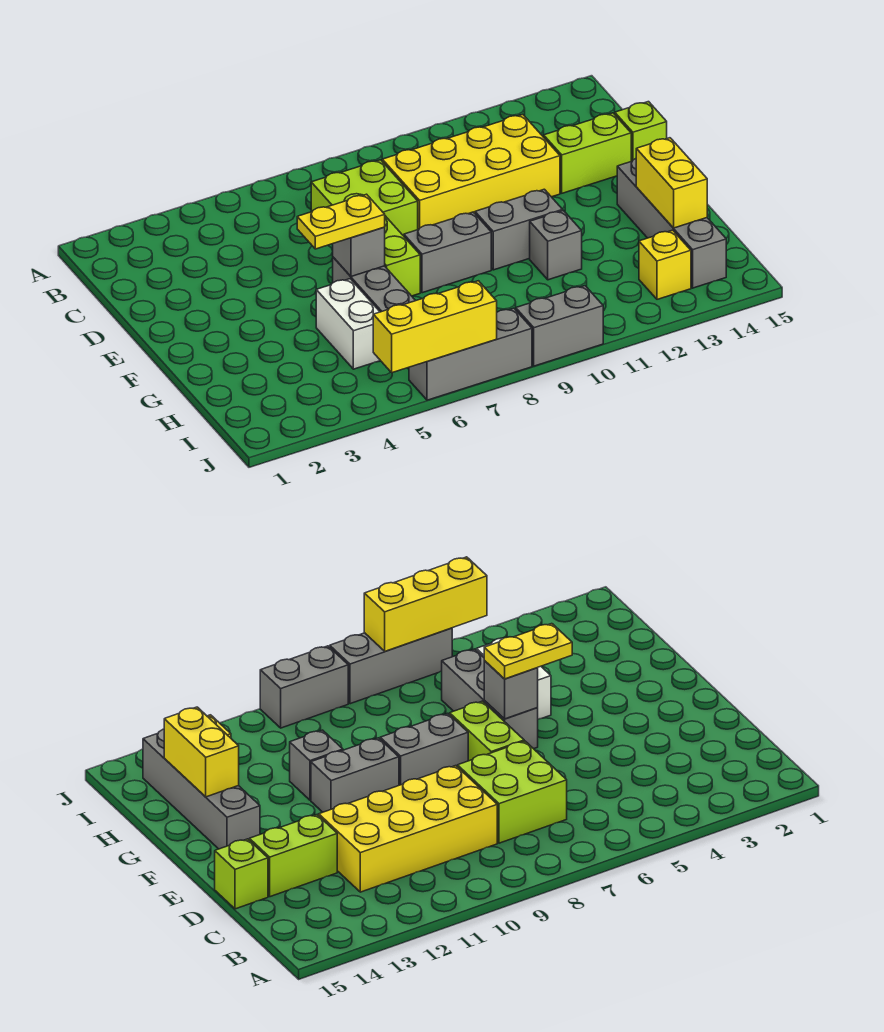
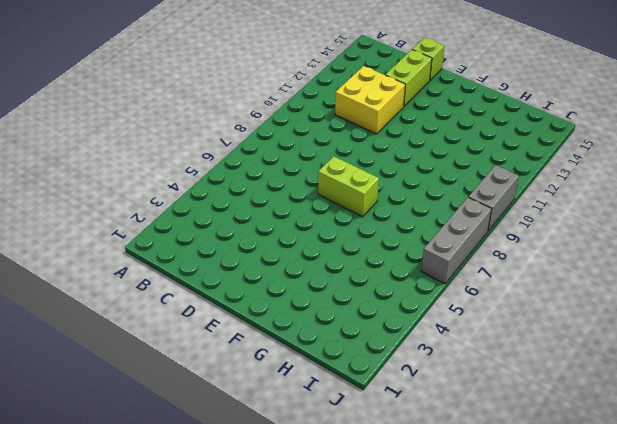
yellow 2x2 brick [335,66,405,134] -> yellow 2x4 brick [382,114,560,230]
none -> lime 2x2 brick [311,160,418,236]
none -> grey 1x3 brick [333,257,416,312]
none -> grey 1x2 brick [404,212,491,293]

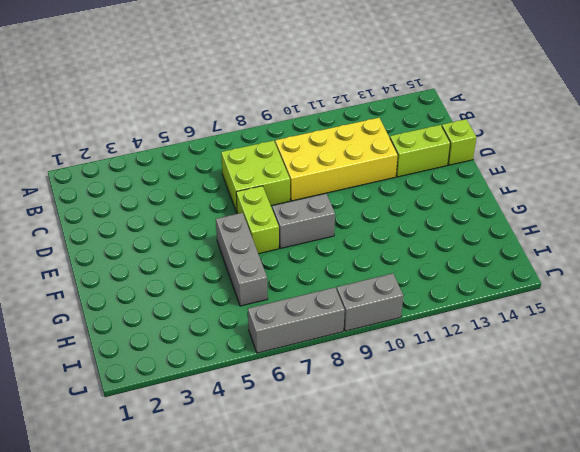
none -> grey 1x2 brick [475,189,563,270]
none -> grey 1x4 brick [617,159,726,288]
none -> white 1x2 brick [316,279,380,369]

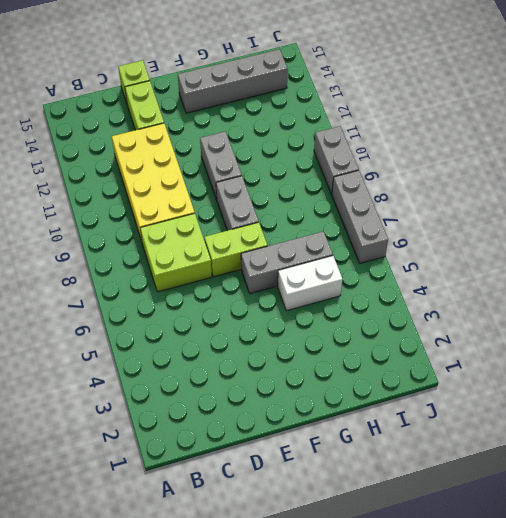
none -> grey 1x1 brick [530,211,582,280]
none -> yellow 1x1 brick [639,230,691,299]
none -> grey 1x1 brick [333,227,385,277]

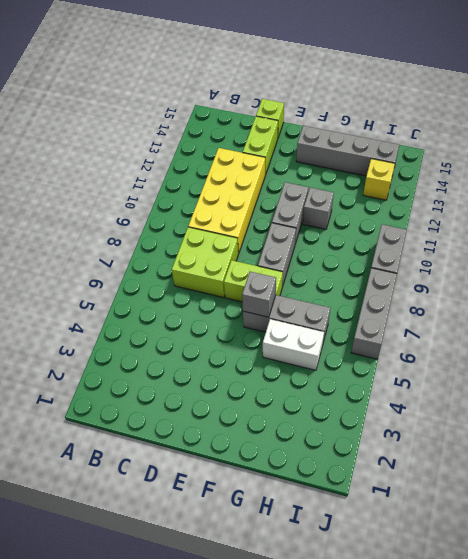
none -> yellow 1x2 brick [636,138,707,228]
none -> yellow 1x3 brick [373,281,497,373]
none -> yellow 1x2 plate [297,194,385,249]

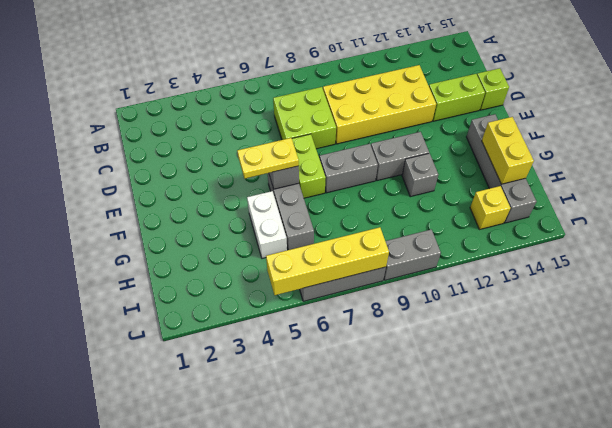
yellow 1x4 brick [266,227,389,295] -> yellow 1x3 brick [373,281,497,373]

